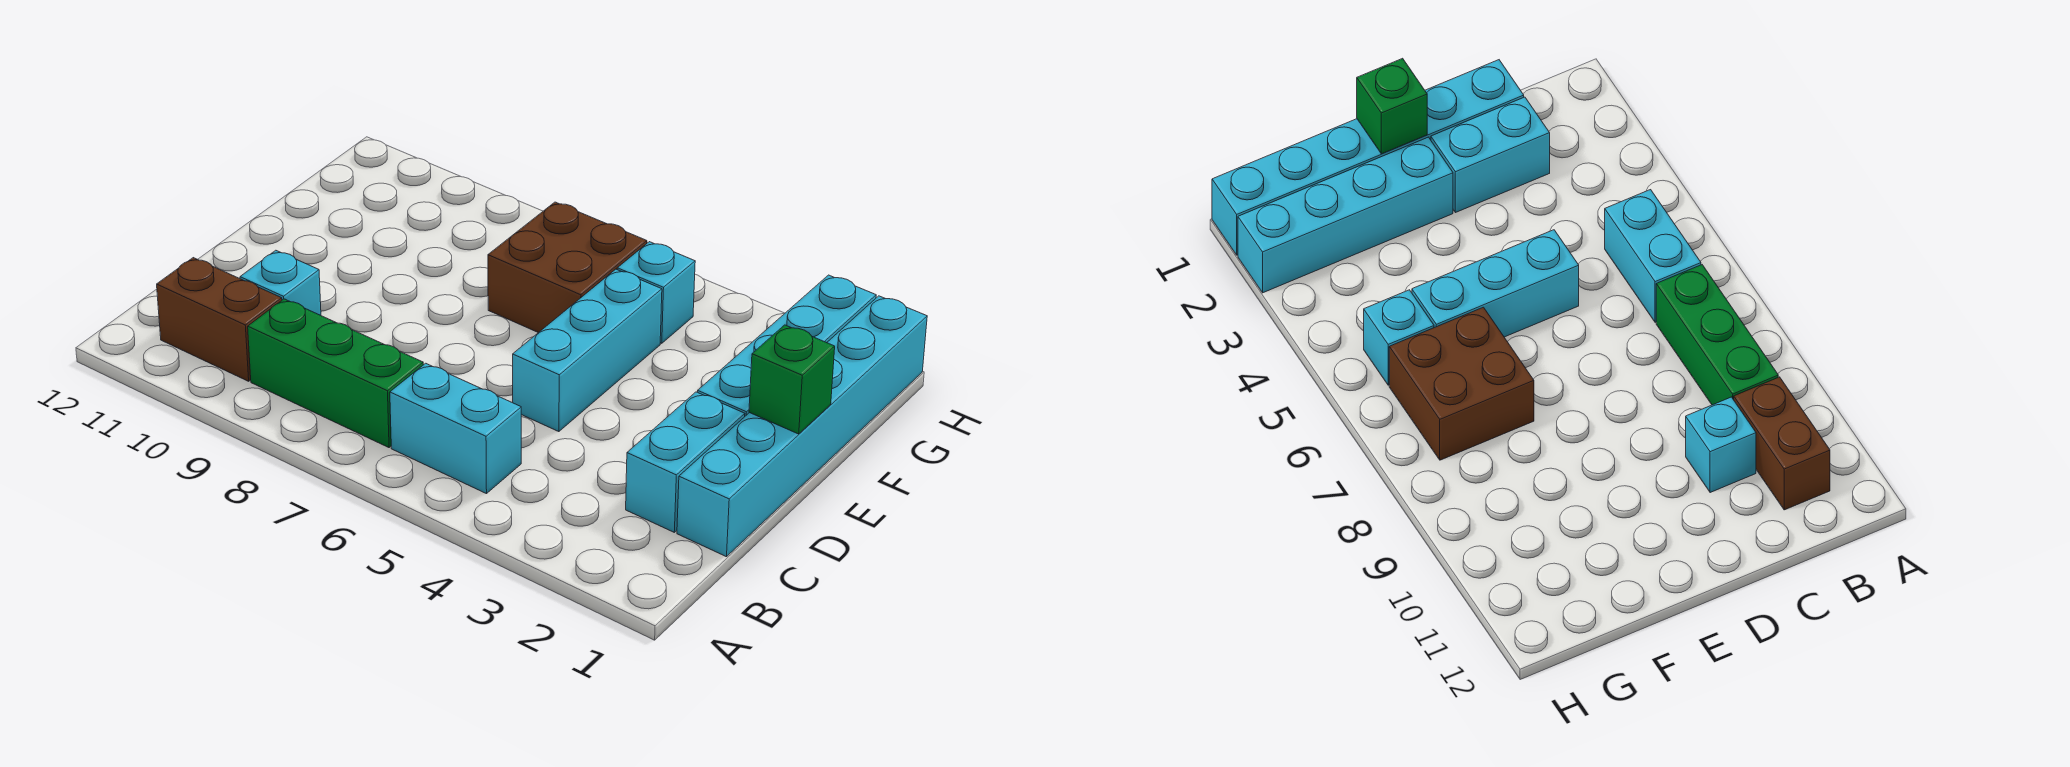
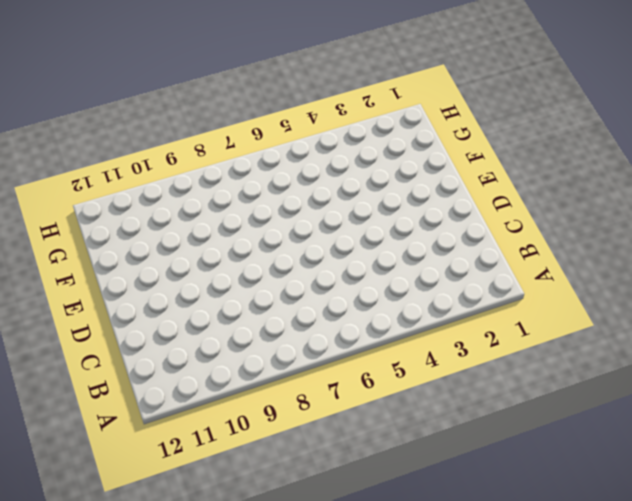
none -> cyan 1x2 brick [390,363,521,494]
none -> green 1x3 brick [248,299,423,448]

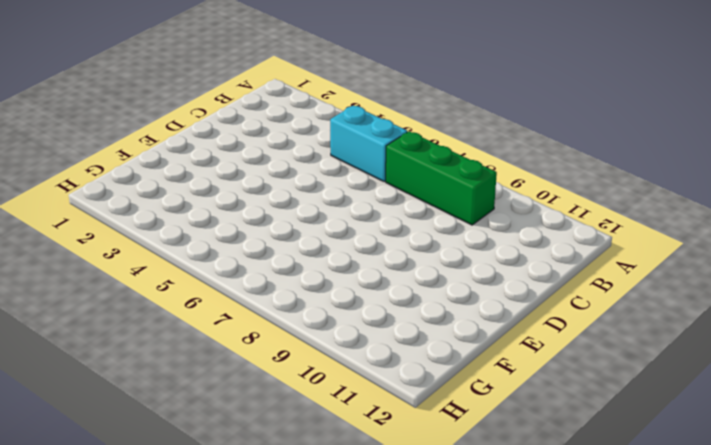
none -> brown 1x2 brick [157,258,282,381]
none -> cyan 1x6 brick [677,296,927,557]

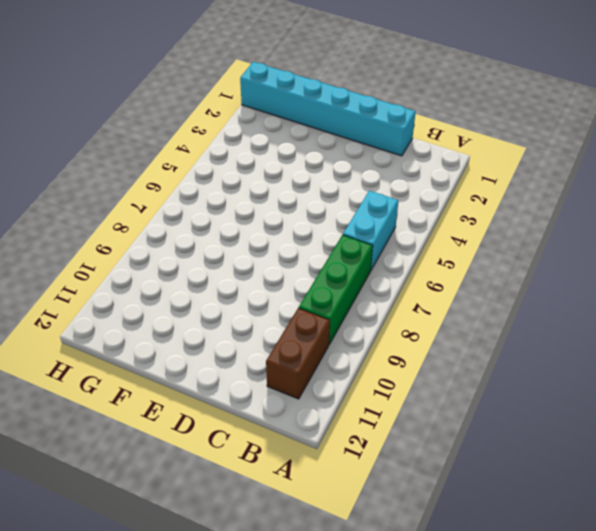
none -> cyan 1x2 brick [626,392,745,532]
none -> cyan 1x1 brick [240,250,321,315]

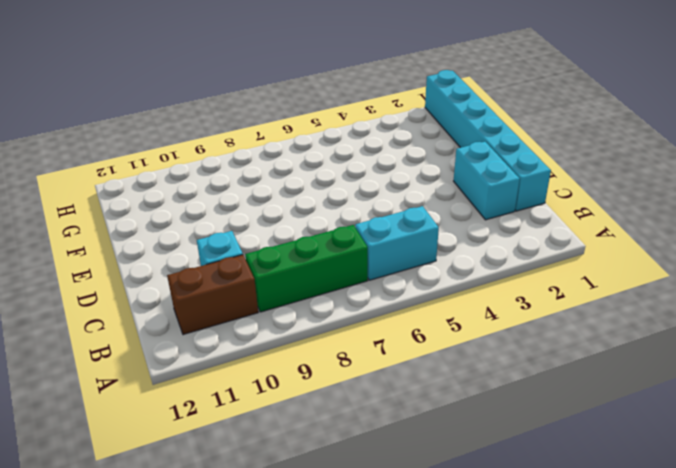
none -> cyan 1x3 brick [513,269,662,432]
none -> cyan 1x4 brick [698,275,876,416]

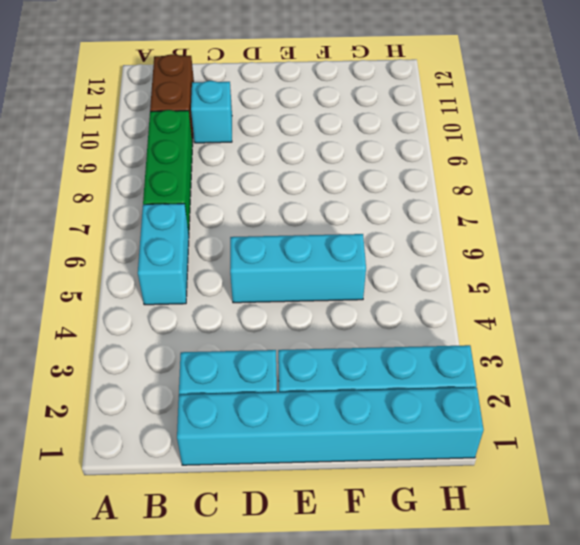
none -> brown 2x2 brick [488,202,647,333]
none -> cyan 1x1 brick [617,242,695,343]

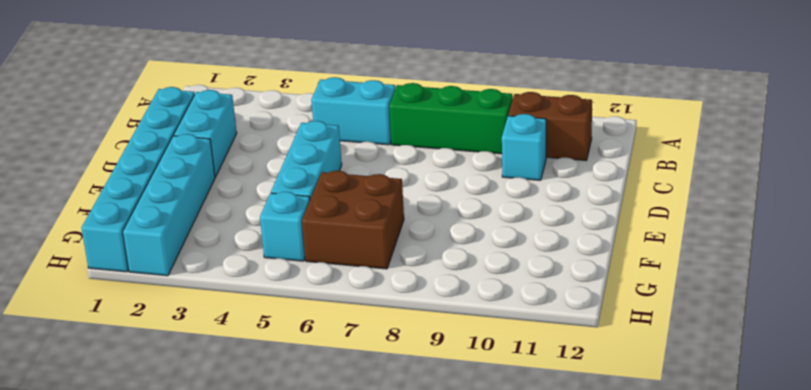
none -> green 1x1 brick [749,325,835,434]

